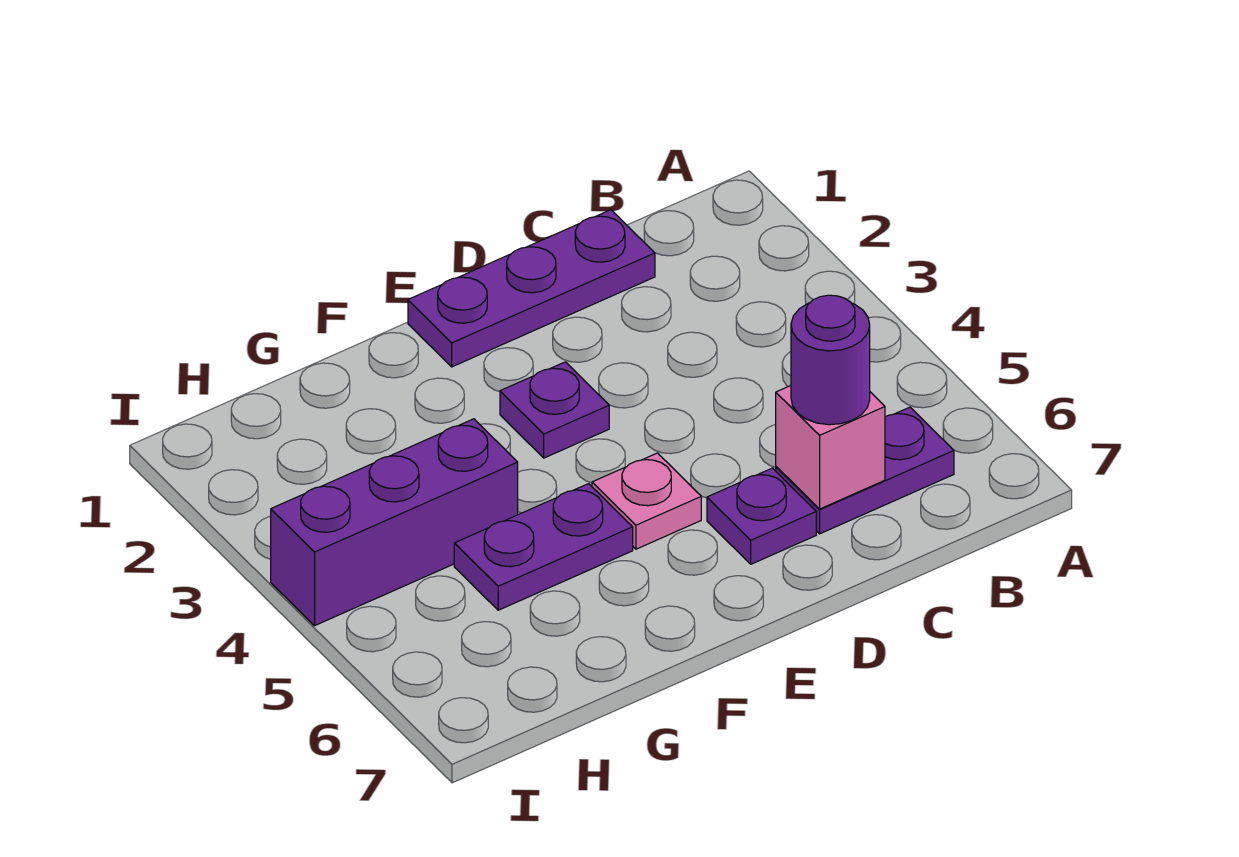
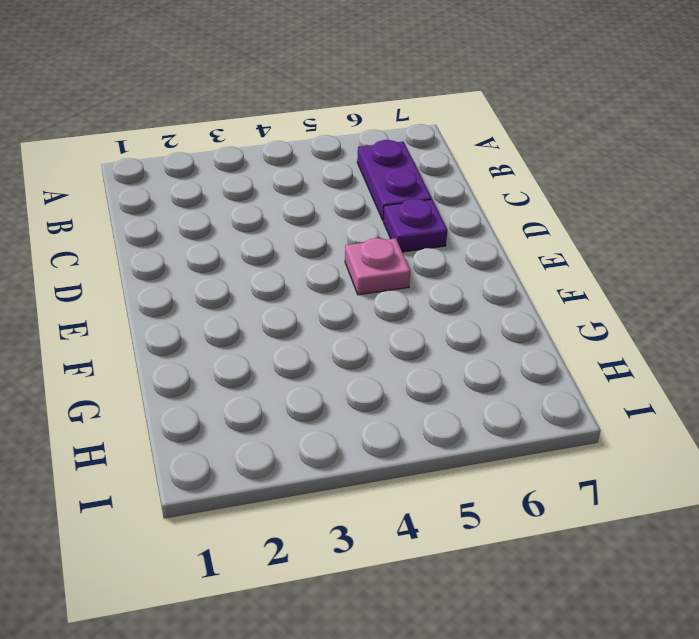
none -> purple 1x3 plate [408,210,655,367]
none -> purple 1x1 plate [500,362,609,458]

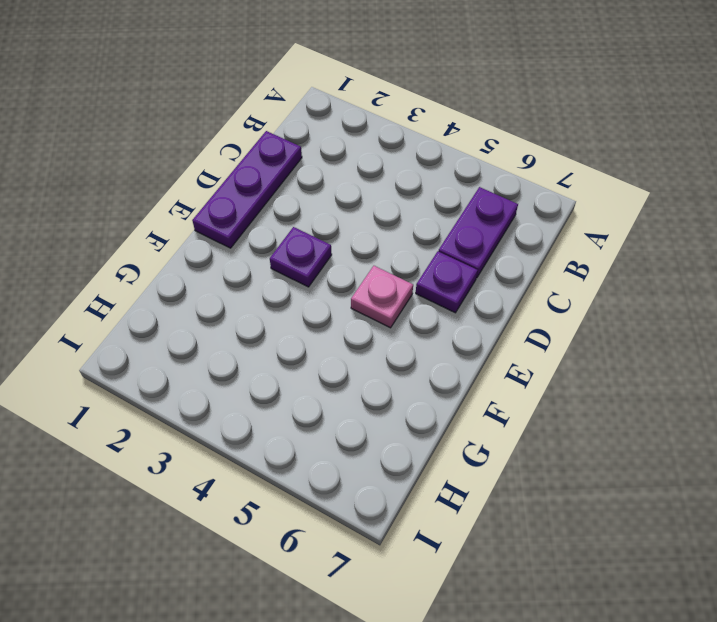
none -> purple 1x2 plate [454,484,633,610]
none -> purple 1x3 brick [271,419,518,626]

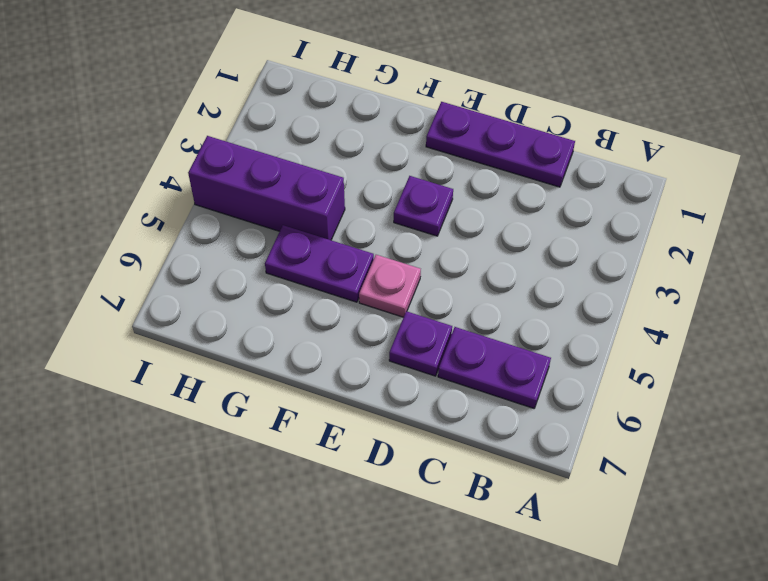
none -> pink 1x1 brick [776,386,885,509]
none -> purple 1x1 round brick [791,295,870,425]

